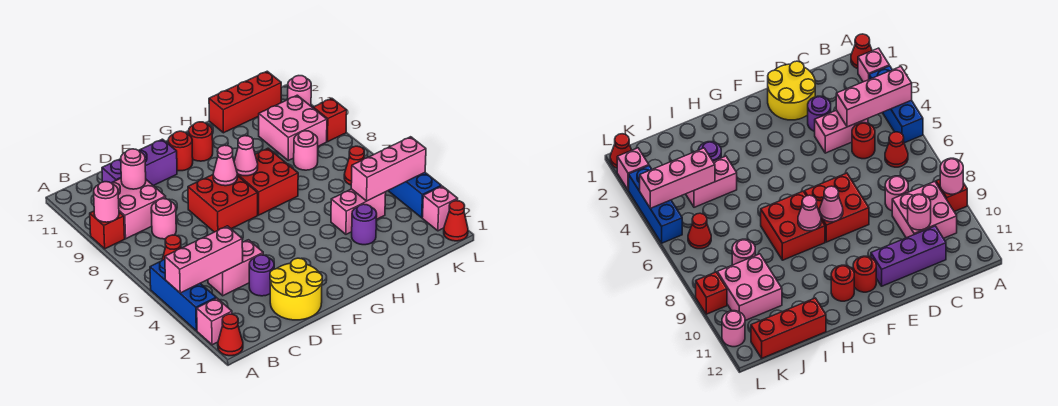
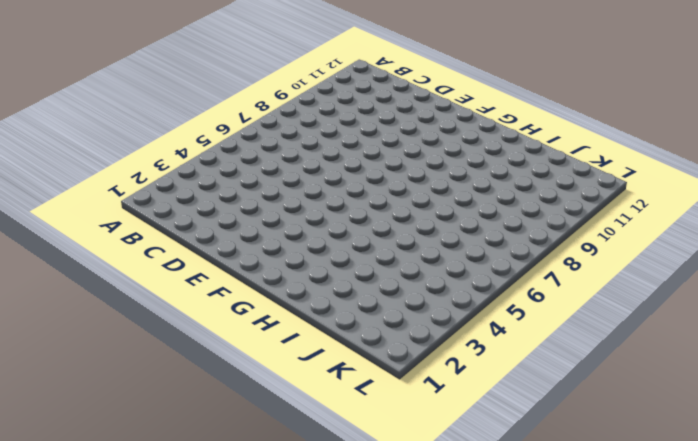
none -> red 1x1 cone [218,314,243,356]
none -> pink 1x1 brick [197,298,232,345]
none -> blue 1x3 brick [150,259,216,331]
none -> red 1x1 brick [90,211,125,249]

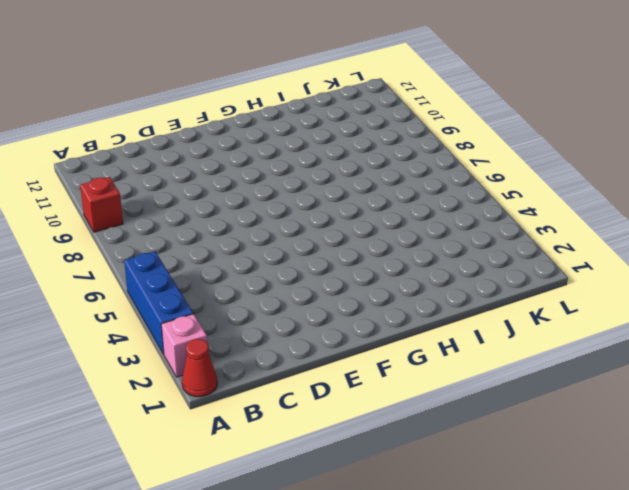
none -> red 1x1 cone [162,235,181,260]
none -> pink 2x2 brick [112,179,166,239]
none -> pink 1x2 brick [208,240,263,296]
none -> red 1x1 round brick [852,123,875,159]

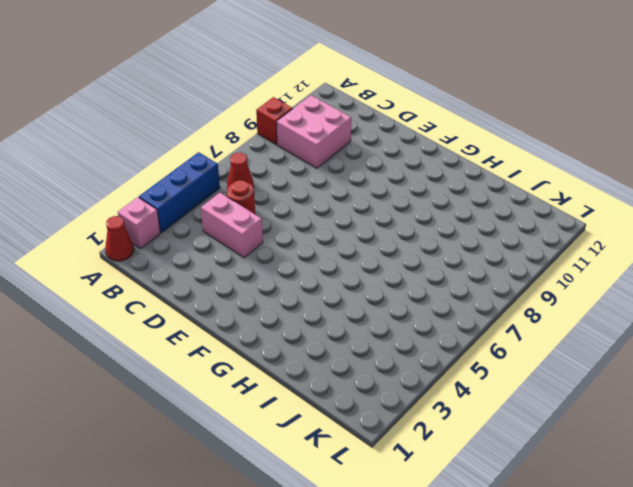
none -> pink 1x1 round brick [151,199,176,239]
none -> purple 1x3 brick [102,139,177,186]
none -> yellow 2x2 round brick [270,258,322,320]
none -> purple 1x1 round brick [249,255,274,296]

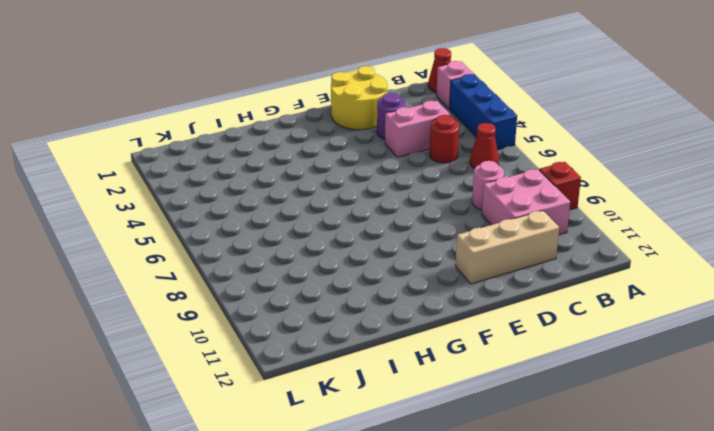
tan 1x3 brick [456,211,559,284] -> purple 1x3 brick [102,139,177,186]
none -> red 2x2 brick [188,175,258,232]
none -> red 1x1 round brick [168,131,193,171]
none -> red 2x2 brick [237,148,298,215]
none -> red 1x1 round brick [189,122,213,161]

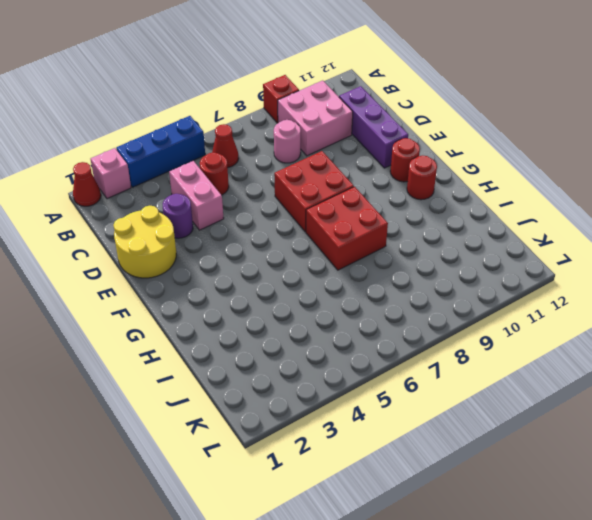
none -> purple 1x1 round brick [352,204,377,245]
none -> pink 1x2 brick [331,189,386,234]
none -> red 1x3 brick [209,71,281,133]
none -> pink 1x1 round brick [294,131,318,170]

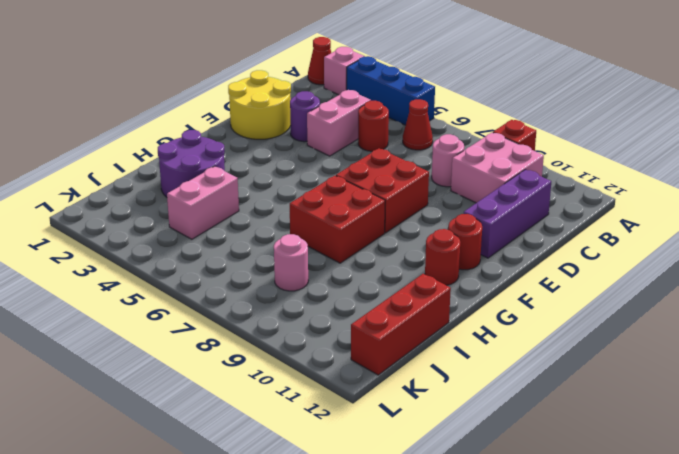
purple 2x2 round brick [158,130,225,197] -> purple 1x1 round brick [352,204,377,245]
none -> pink 2x2 brick [259,95,327,160]
none -> red 1x1 cone [344,146,364,185]
none -> red 1x1 cone [444,201,468,241]
none -> pink 1x1 brick [422,186,458,231]

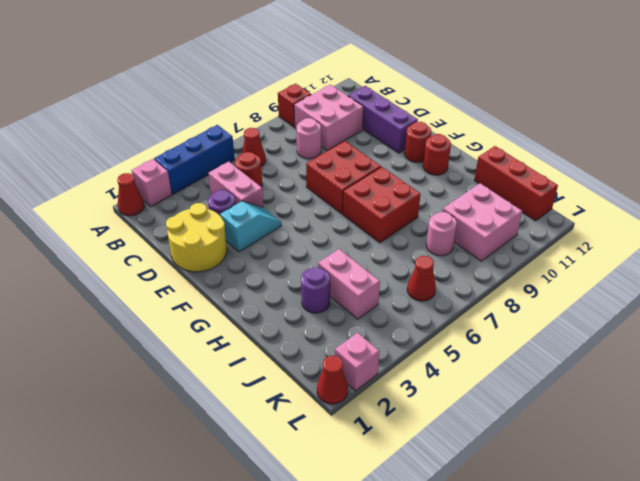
cyan 1x2 slope [220,201,281,252] -> none
none -> blue 1x3 brick [388,173,441,218]
none -> red 1x1 brick [313,98,347,141]
none -> pink 1x1 round brick [288,76,311,106]
none -> pink 1x3 brick [165,226,243,293]

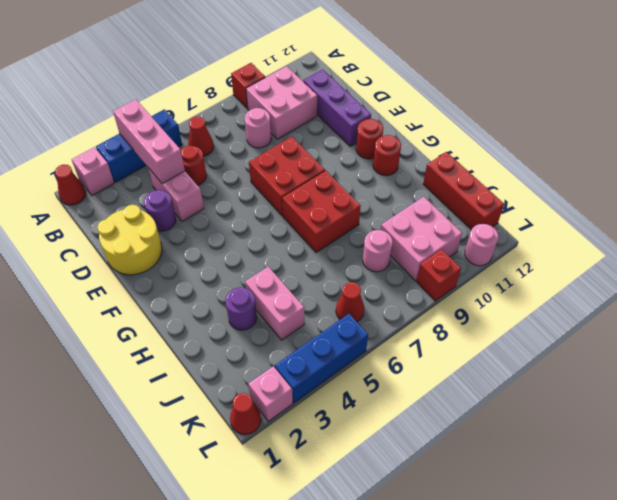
none -> pink 1x1 round brick [94,182,119,222]
none -> pink 1x1 round brick [121,149,146,189]
none -> pink 1x1 cone [213,145,237,186]
none -> pink 1x1 cone [234,136,258,176]

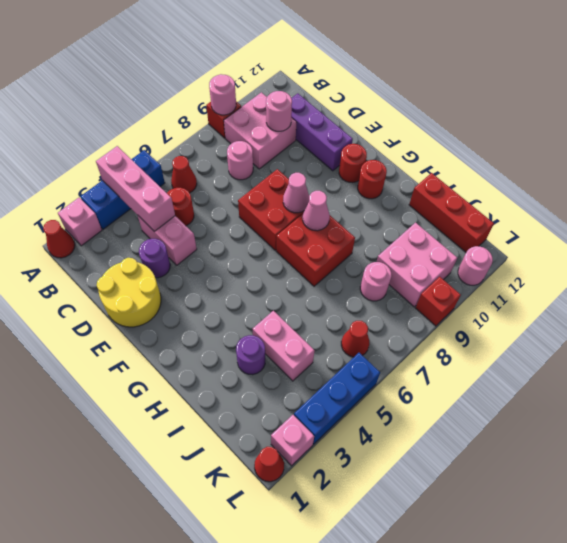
none -> pink 1x3 brick [351,137,426,201]

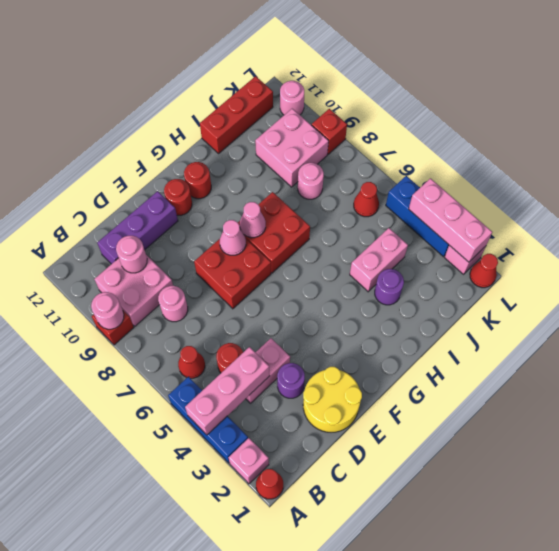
pink 1x3 brick [409,178,492,262] -> pink 1x3 brick turned to [351,137,426,201]

